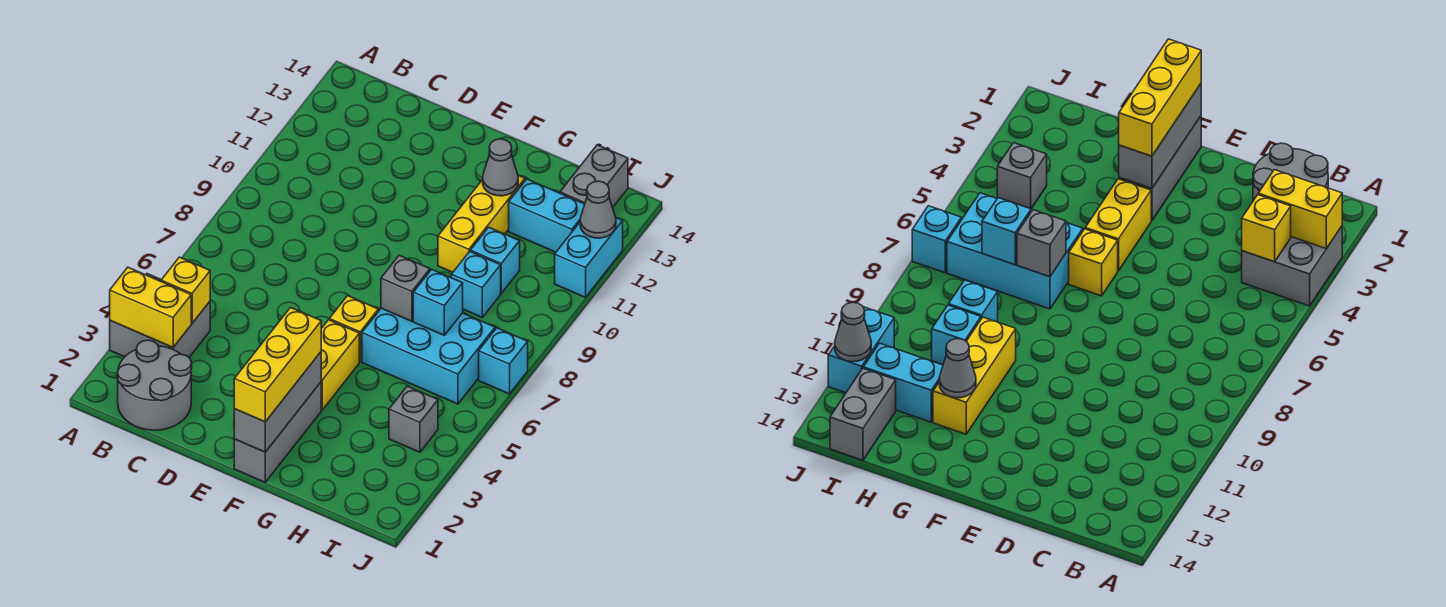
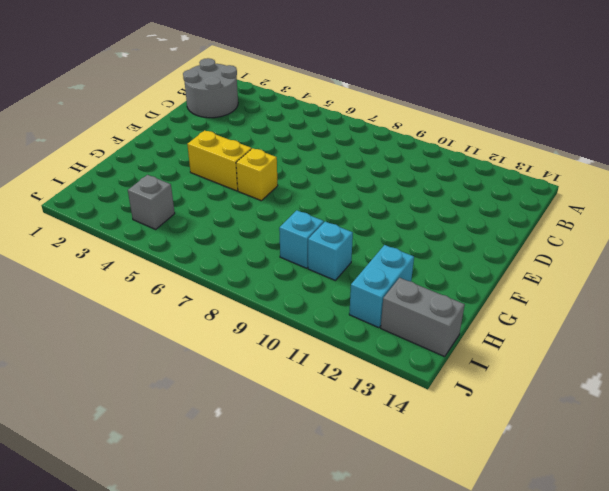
none -> grey 2x2 brick [110,274,210,357]
none -> grey 1x3 brick [234,382,321,482]
none -> cyan 2x3 brick [362,308,495,404]

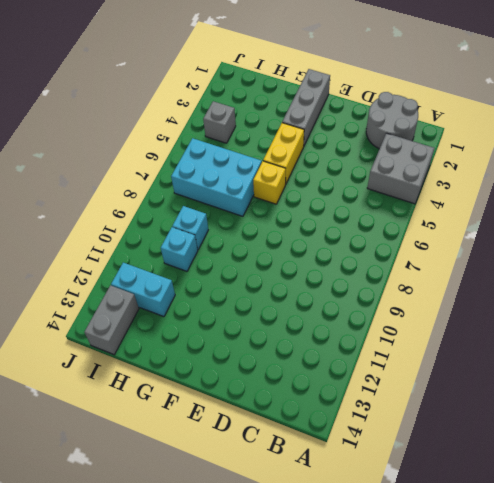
none -> yellow 1x3 brick [438,175,525,272]
none -> cyan 1x1 brick [479,328,528,394]
none -> cyan 1x2 brick [555,218,623,297]

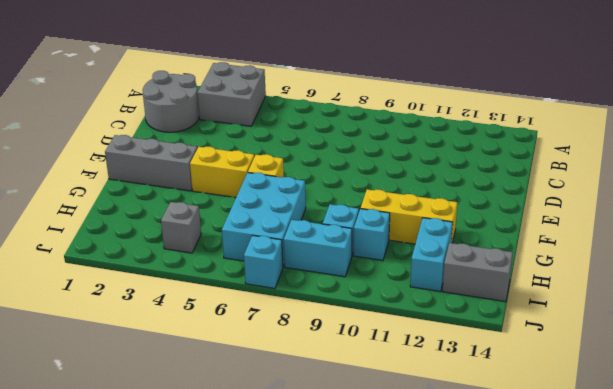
cyan 1x2 brick [284,220,352,277] -> cyan 1x2 brick moved to [555,218,623,297]
none -> yellow 1x2 brick [110,267,191,347]
none -> yellow 1x1 brick [161,257,210,323]
none -> grey 1x3 brick [234,352,321,452]

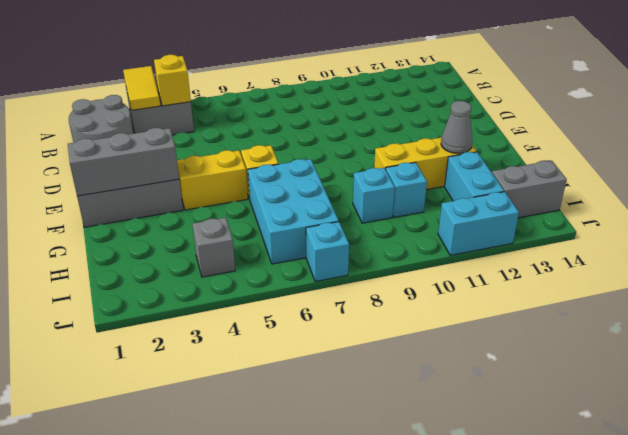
yellow 1x2 tile [123,66,160,110] -> yellow 1x2 brick [110,267,191,347]
none -> grey 1x1 brick [381,255,430,321]
none -> cyan 1x1 brick [413,269,463,335]
none -> grey 1x1 cone [580,181,616,238]

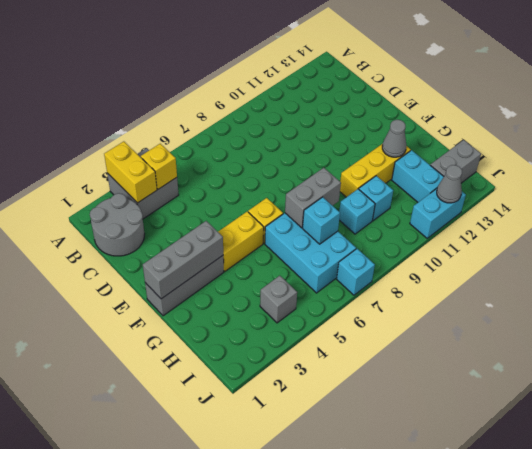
grey 1x2 brick [285,168,341,228] -> grey 1x1 brick [381,255,430,321]
none -> yellow 1x3 brick [234,307,321,422]

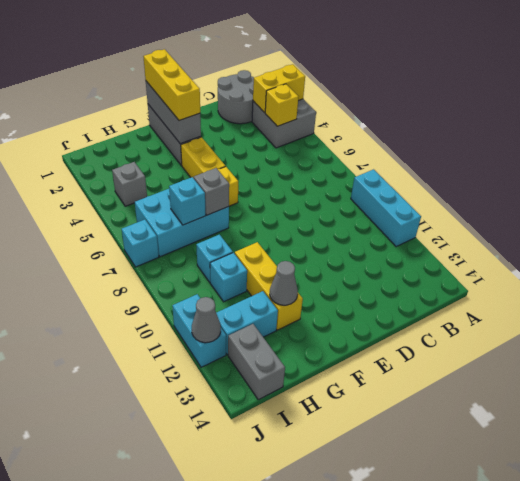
cyan 1x3 brick [351,169,421,247] -> none

